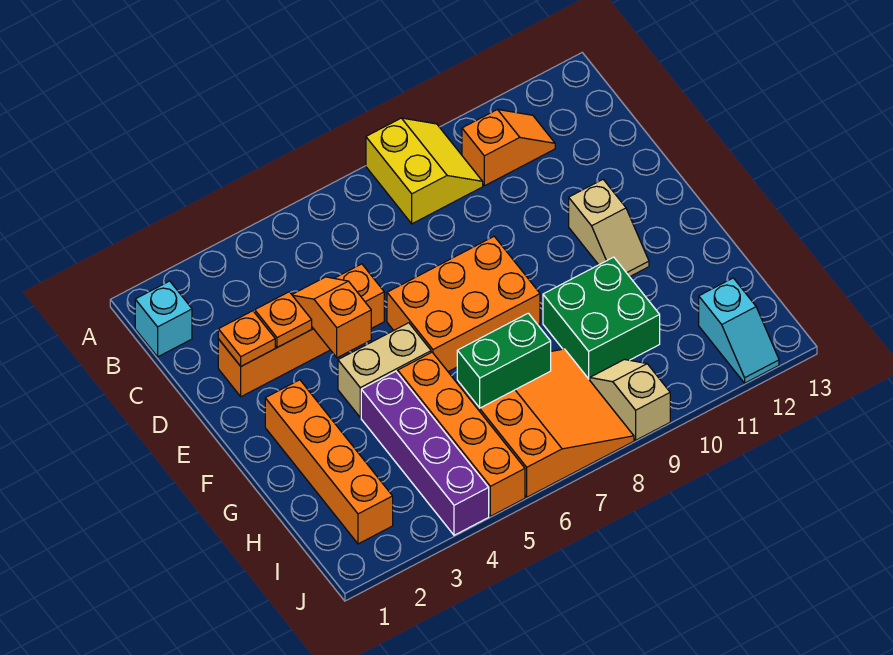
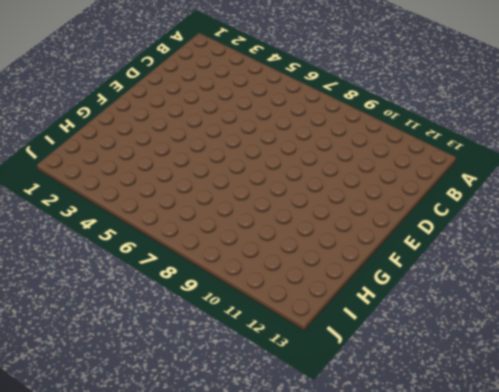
none -> yellow 2x2 slope [366,118,483,224]
none -> cyan 1x1 brick [135,281,192,357]
none -> orange 1x2 slope [462,110,555,186]

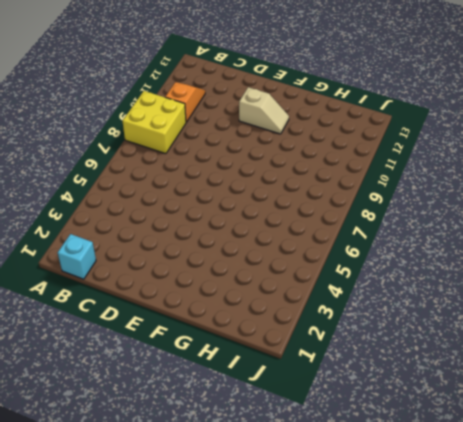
yellow 2x2 brick [122,91,186,154] -> yellow 2x2 slope [366,118,483,224]
none -> orange 1x4 brick [218,264,384,397]
none -> orange 2x3 brick [387,236,540,372]
none -> orange 1x4 brick [265,380,393,544]

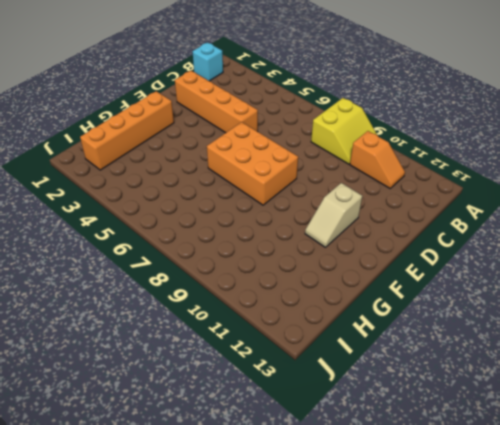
none -> tan 1x2 brick [338,323,431,418]
none -> purple 1x4 brick [361,371,489,535]
none -> orange 1x4 brick [398,352,525,516]

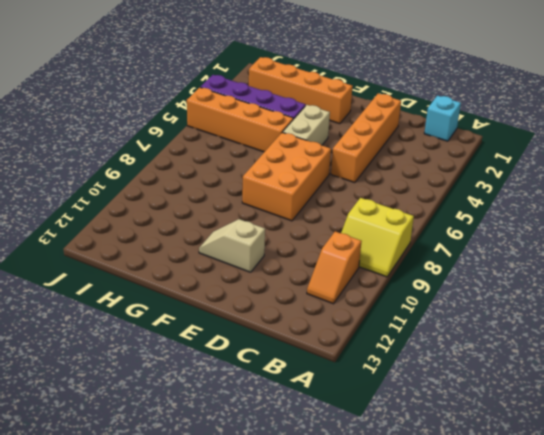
none -> green 2x2 brick [543,257,660,380]
none -> orange 3x3 slope [457,349,634,497]
none -> tan 1x2 slope [590,359,670,440]

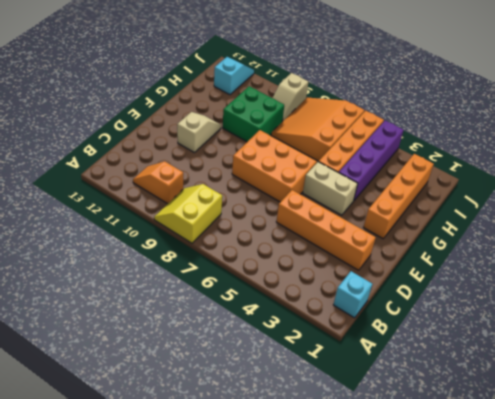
none -> orange 1x1 plate [218,311,275,366]
none -> orange 1x1 plate [255,292,312,348]
none -> orange 1x2 slope [292,277,371,358]

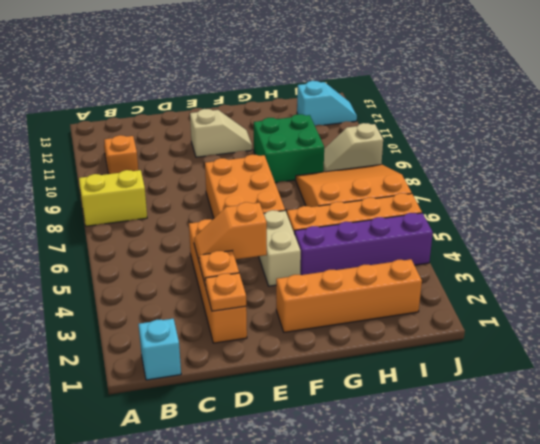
none -> green 1x2 brick [457,313,551,408]

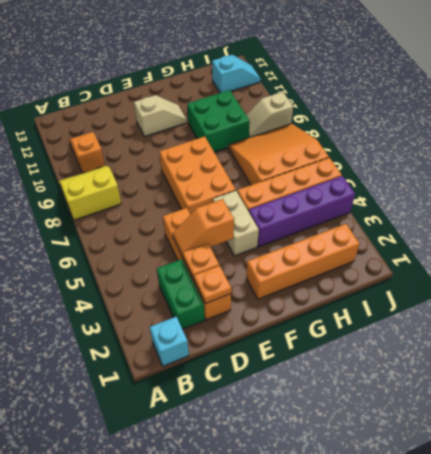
green 1x2 brick [157,259,205,329] -> green 1x2 brick moved to [457,313,551,408]

